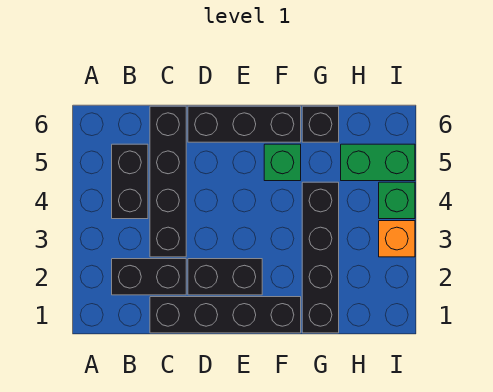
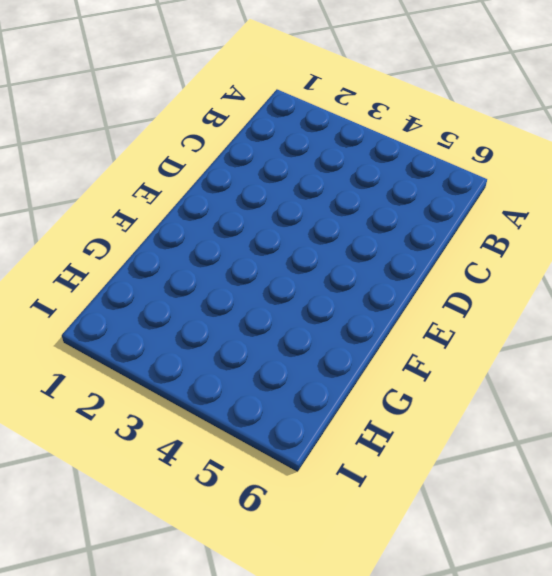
none -> black 1x2 brick [112,259,186,295]
none -> black 1x2 brick [112,144,148,219]
none -> black 1x4 brick [150,297,301,333]

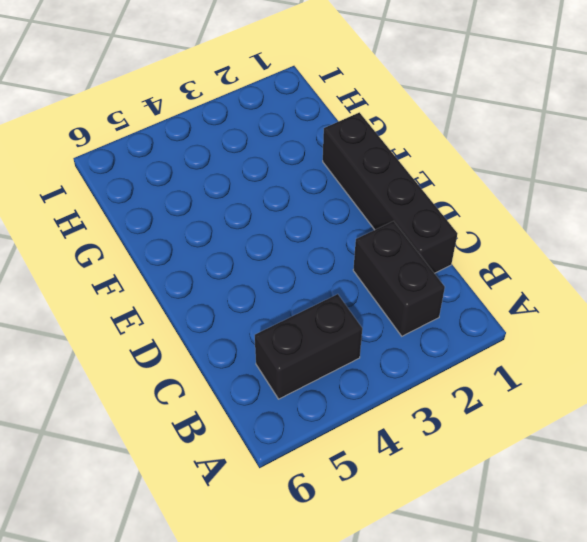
none -> black 1x4 brick [150,106,186,257]
none -> black 1x2 brick [188,259,262,295]
none -> black 1x3 brick [188,106,301,142]

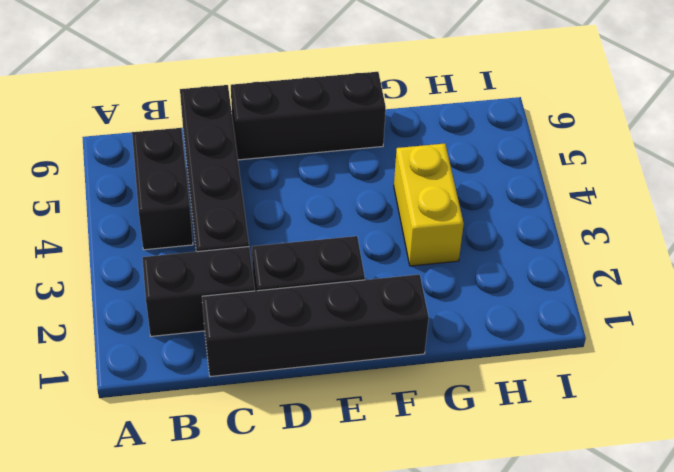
yellow 1x2 brick [394,143,464,266] -> black 1x4 brick [302,182,339,333]
none -> green 1x1 brick [264,144,301,181]
none -> black 1x1 brick [302,106,339,142]
none -> green 1x2 brick [341,144,415,181]

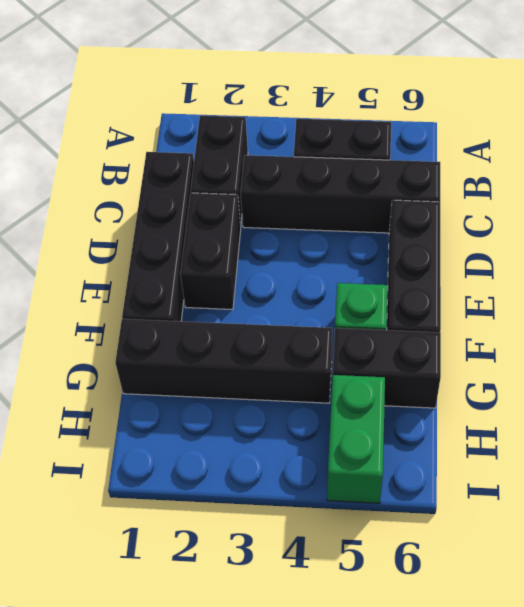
black 1x2 brick [333,328,441,408] -> black 1x1 brick [302,106,339,142]
none -> orange 1x1 brick [379,221,415,257]
none -> green 1x1 brick [379,182,415,219]

